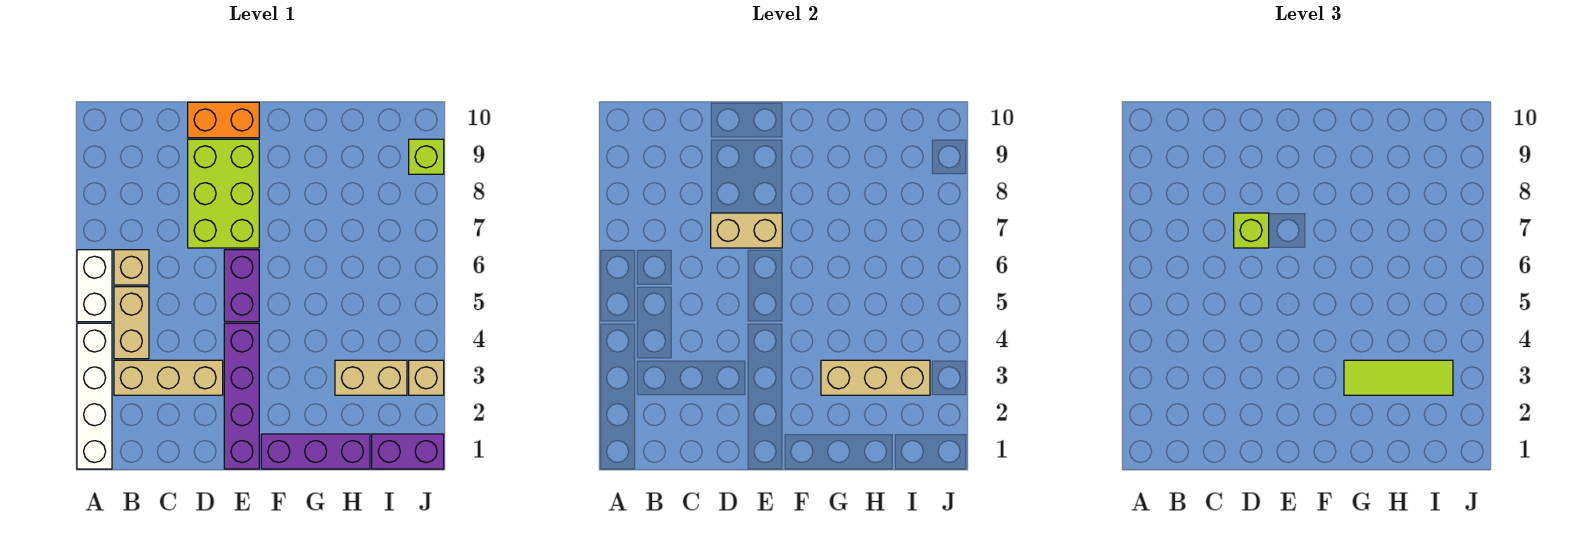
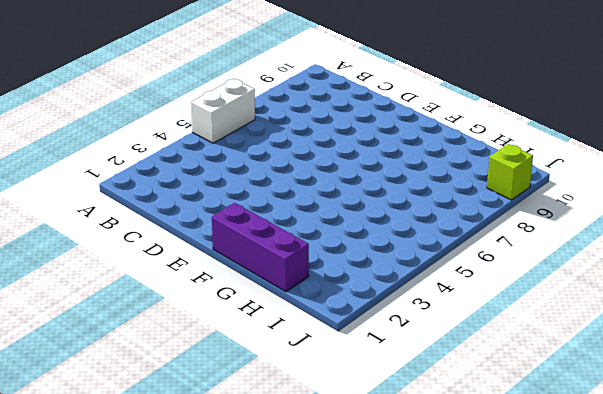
none -> white 1x4 brick [77,323,112,469]
none -> tan 1x3 brick [114,360,223,395]
none -> tan 1x2 brick [114,287,149,359]

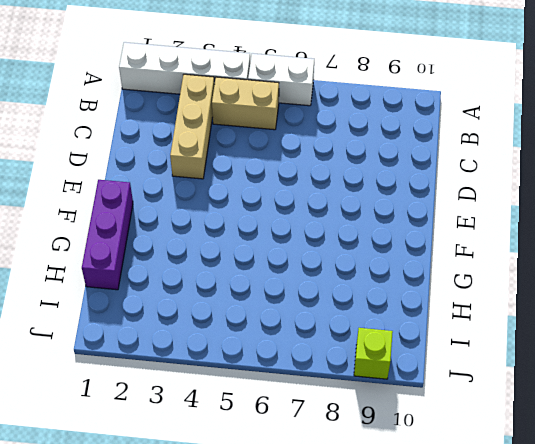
none -> tan 1x1 brick [114,250,149,285]
none -> lime 2x3 brick [188,139,259,248]
none -> orange 1x2 brick [188,102,259,138]

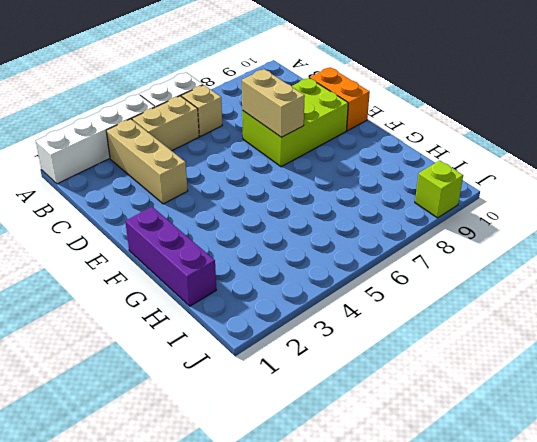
none -> purple 1x4 brick [224,323,259,469]
none -> purple 1x2 brick [224,250,259,322]
none -> tan 1x2 brick [335,360,407,395]

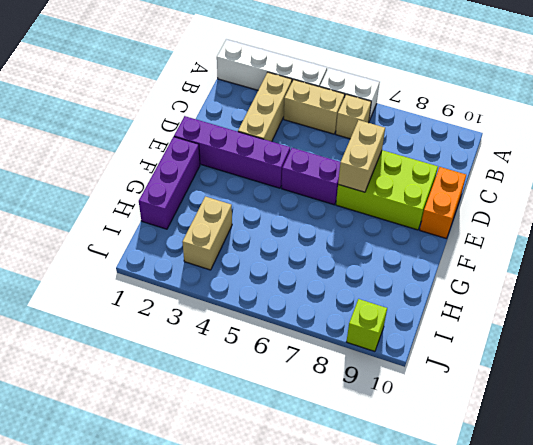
none -> purple 1x2 brick [372,434,444,469]
none -> tan 1x1 brick [409,360,444,395]
none -> tan 1x3 brick [821,360,930,395]

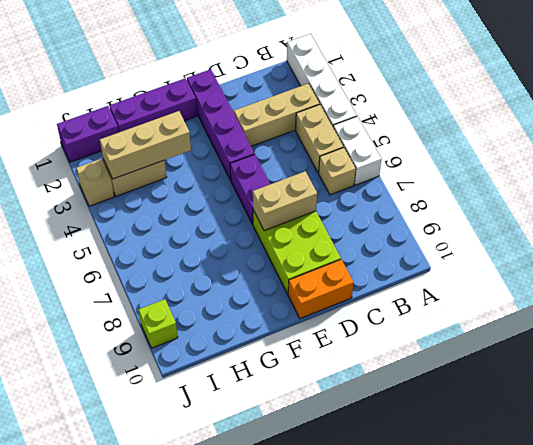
none -> lime 1x1 brick [1234,213,1269,248]
none -> lime 1x3 tile [1344,360,1453,395]

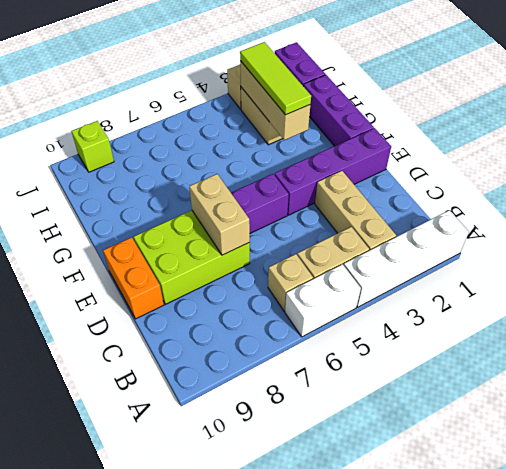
none -> lime 1x1 brick [1234,213,1269,248]

